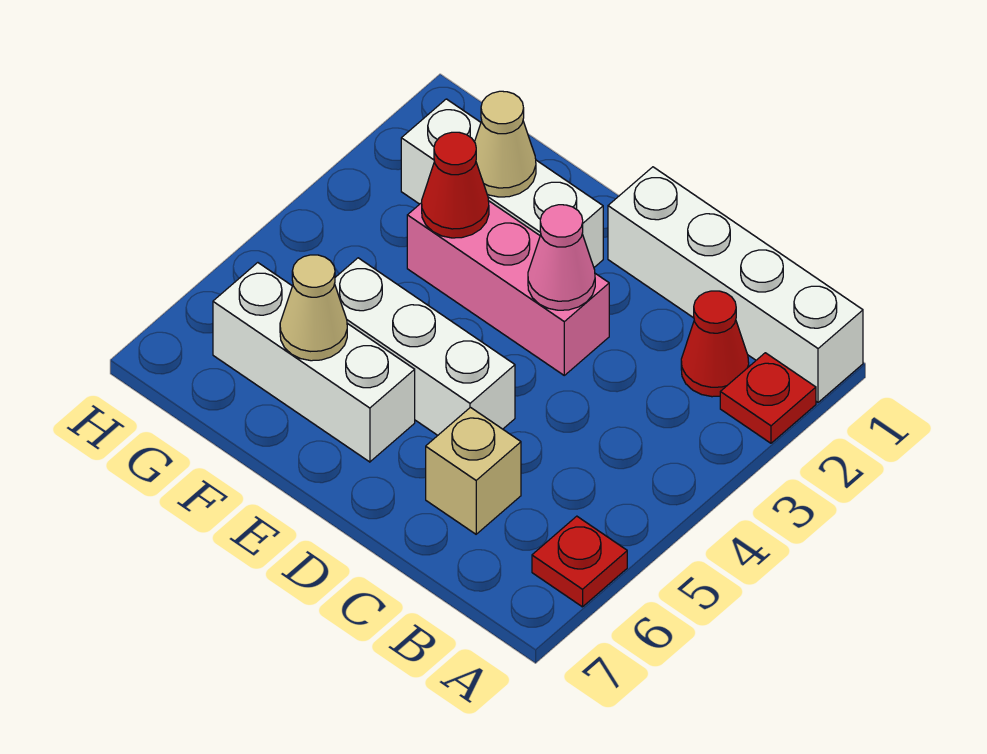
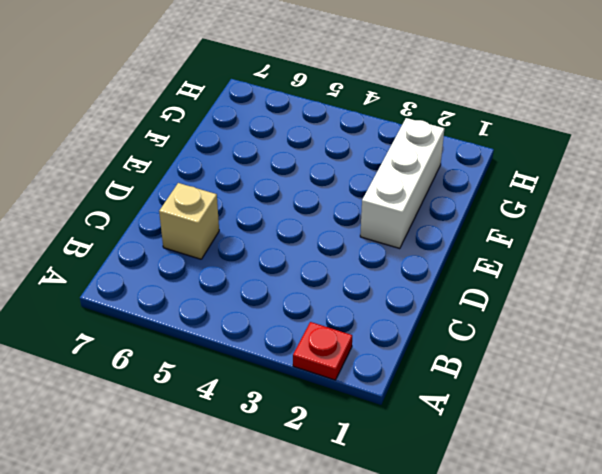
none -> white 1x4 brick [608,167,863,402]
none -> red 1x1 plate [532,516,627,607]
none -> red 1x1 cone [681,291,749,397]

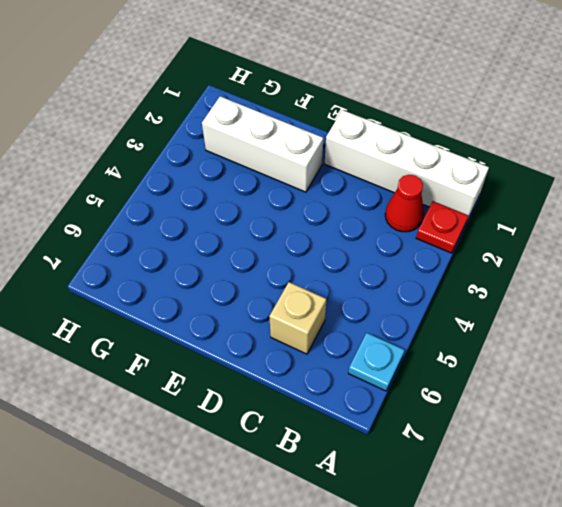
cyan 1x1 plate [348,333,405,391] -> red 1x1 plate [532,516,627,607]
none -> pink 1x3 brick [407,201,609,375]
none -> white 1x3 brick [335,258,515,435]
none -> white 1x3 brick [213,263,415,462]

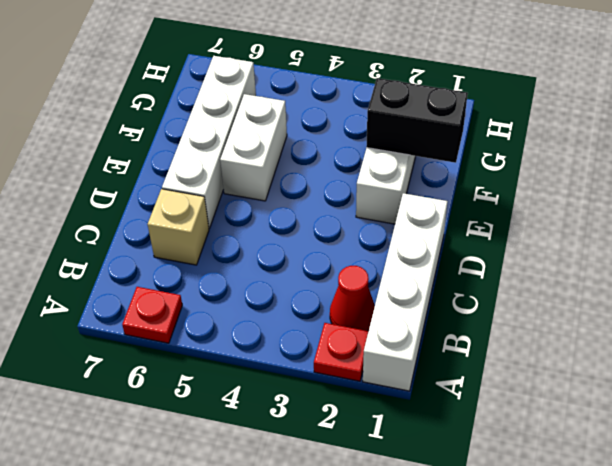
white 1x4 brick [162,56,256,228] -> white 1x3 brick [213,263,415,462]
white 1x2 brick [220,94,287,201] -> white 1x3 brick [335,258,515,435]
black 1x2 brick [366,78,468,163] -> tan 1x1 cone [475,91,536,197]
none -> pink 1x3 brick [407,201,609,375]
none -> pink 1x1 cone [528,205,595,310]
none -> red 1x1 cone [422,132,489,238]

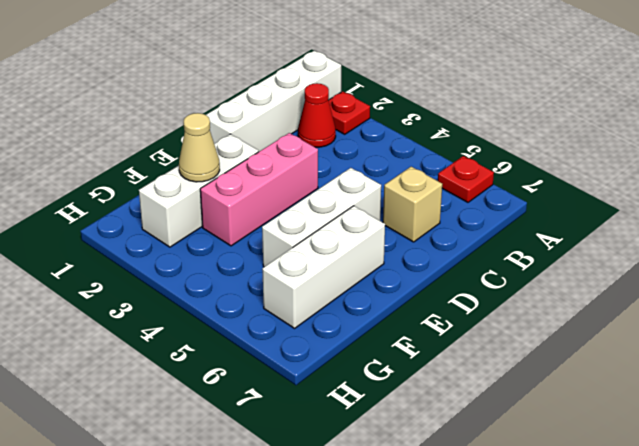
none -> pink 1x1 cone [528,205,595,310]
none -> red 1x1 cone [422,132,489,238]
none -> tan 1x1 cone [280,255,347,361]

